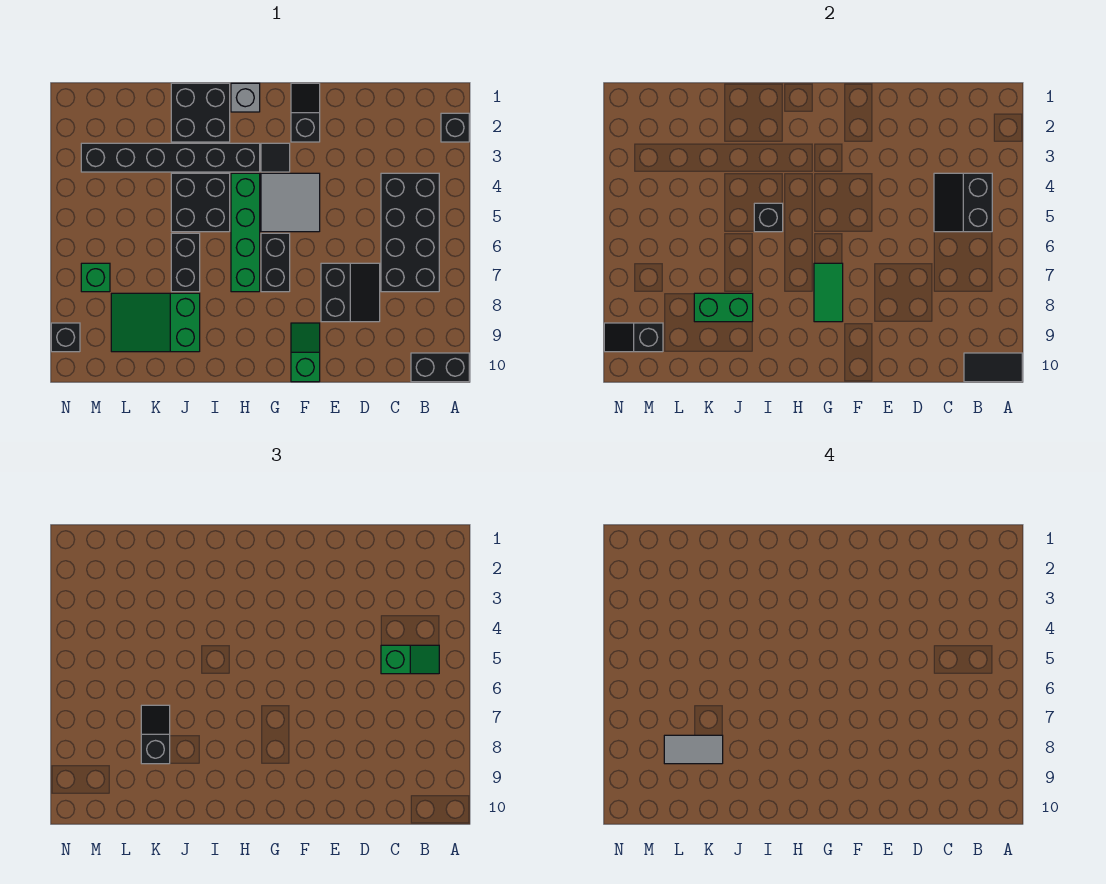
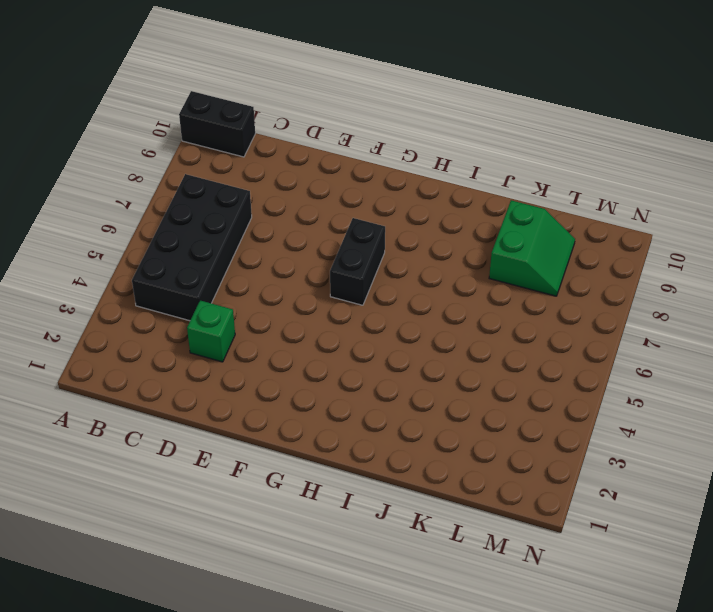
green 1x1 brick [187,300,235,362] -> green 1x1 brick moved to [81,263,110,292]
green 2x2 slope [489,200,575,296] -> green 2x3 slope [111,293,200,352]
none -> black 1x1 brick [441,113,469,142]
none -> black 2x2 slope [321,263,380,322]
none -> black 1x2 slope [291,83,320,142]

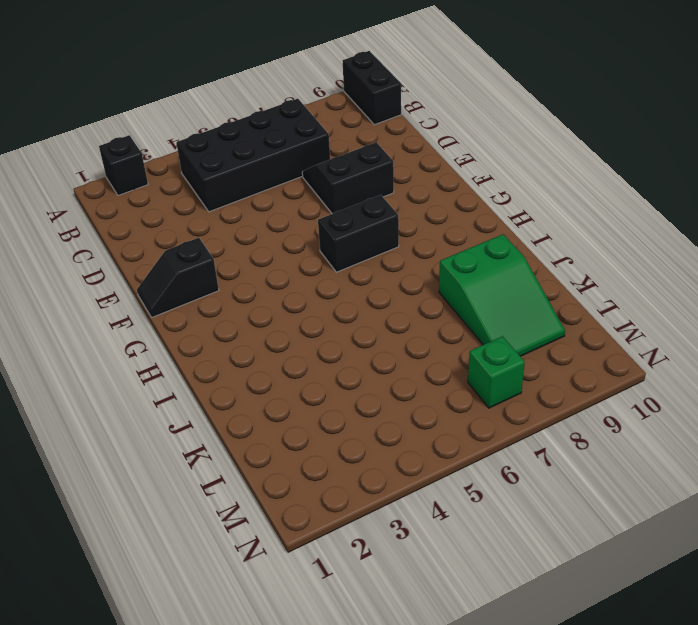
none -> grey 2x2 tile [261,173,320,232]
none -> green 1x2 slope [291,323,320,382]
none -> black 1x1 tile [261,143,290,172]

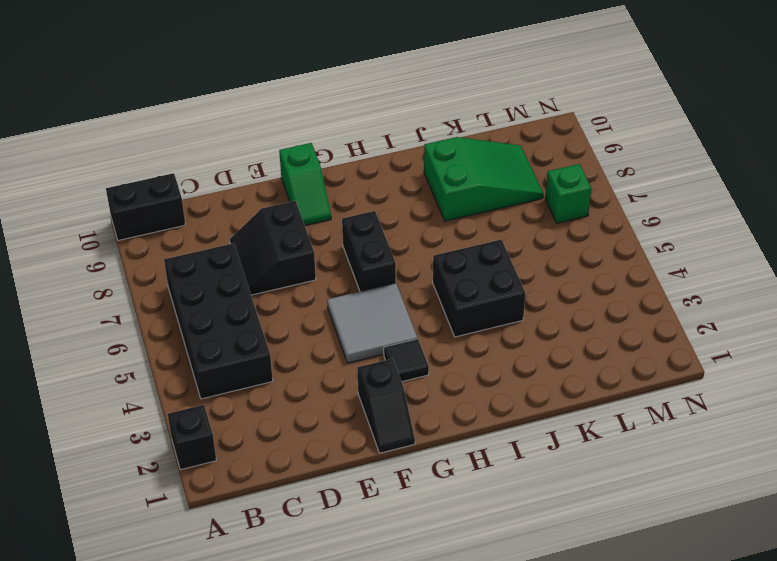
none -> grey 1x1 brick [231,83,260,112]
none -> black 1x6 brick [81,143,260,172]
none -> green 1x4 brick [231,173,260,292]

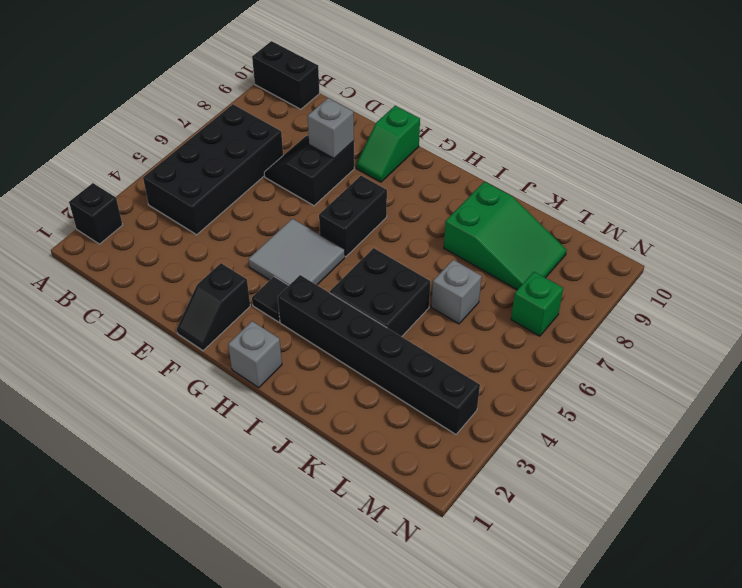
grey 1x1 brick [308,98,354,158] -> none
grey 1x1 brick [431,260,482,324] -> none
none -> green 1x4 brick [231,173,260,292]
none -> black 2x2 brick [171,83,230,142]
none -> black 1x2 brick [171,233,200,292]

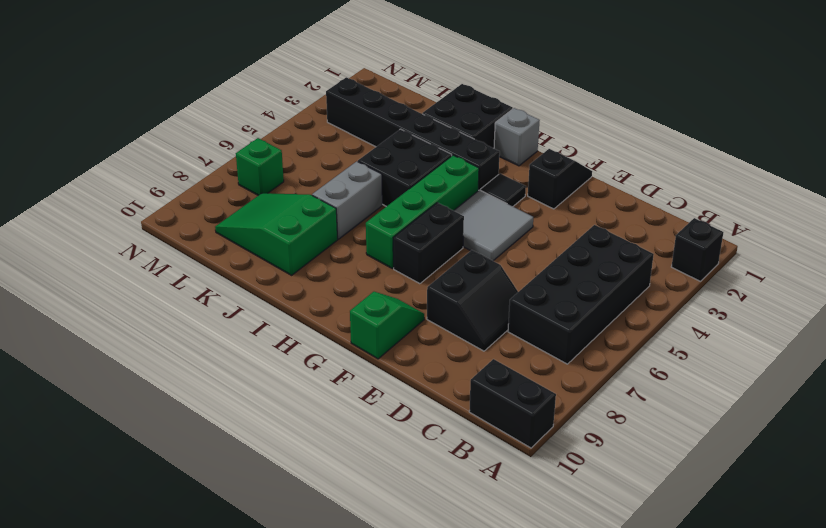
grey 1x2 brick [312,161,382,239] -> black 1x2 brick [171,233,200,292]
none -> black 1x1 brick [51,323,80,352]
none -> black 1x2 tile [964,353,1022,382]
none -> black 2x2 slope [934,173,992,232]

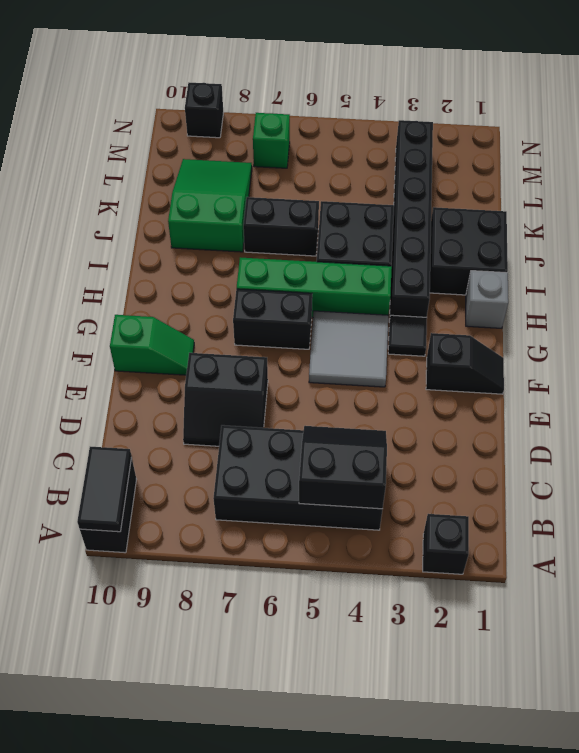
none -> green 1x2 tile [814,263,843,322]
none -> black 1x1 brick [754,203,783,232]
none -> green 1x2 brick [694,293,753,322]

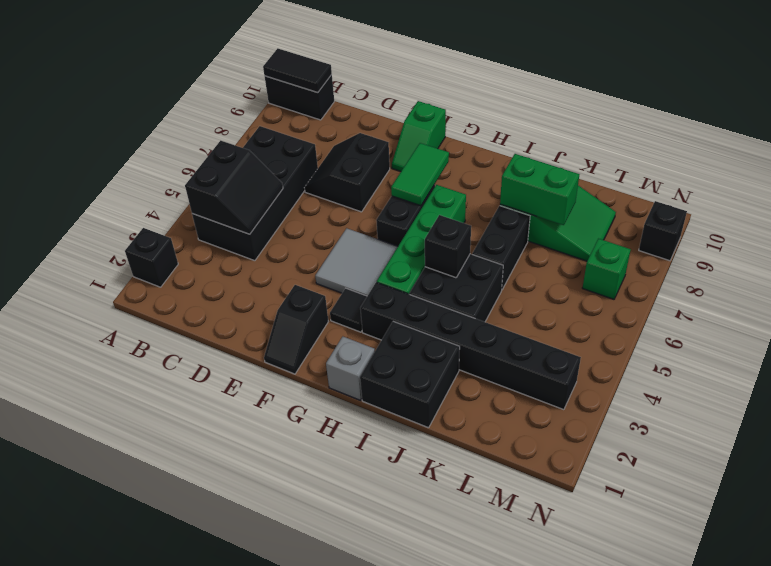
none -> black 1x2 slope [604,323,663,352]
none -> green 1x2 slope [381,645,439,674]
none -> black 1x2 slope [141,705,170,764]

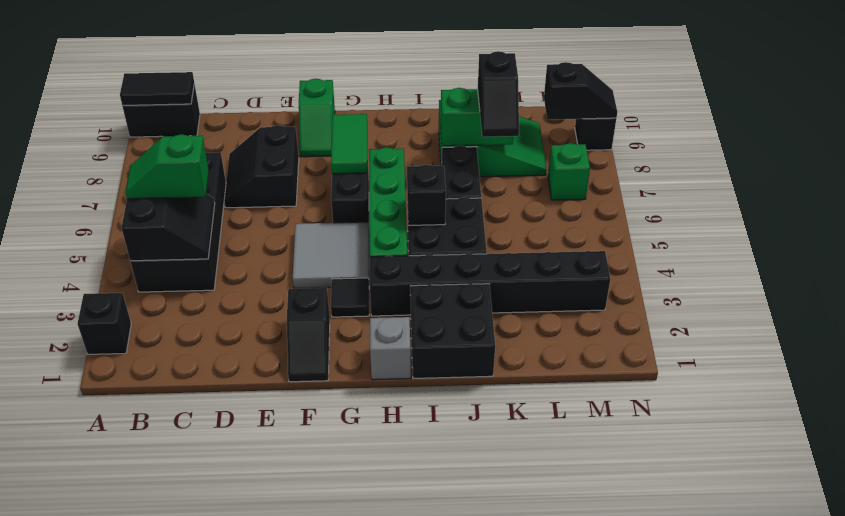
none -> grey 1x2 tile [664,735,723,764]

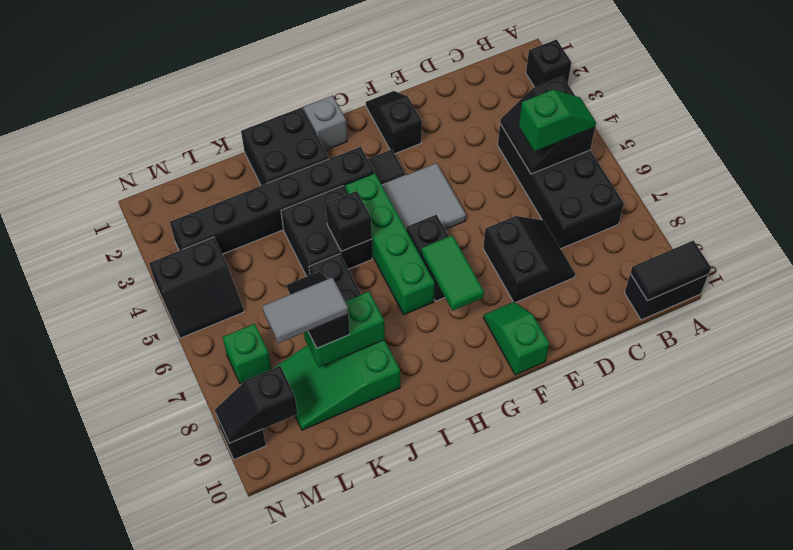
black 2x2 slope [149,237,244,338] -> none

